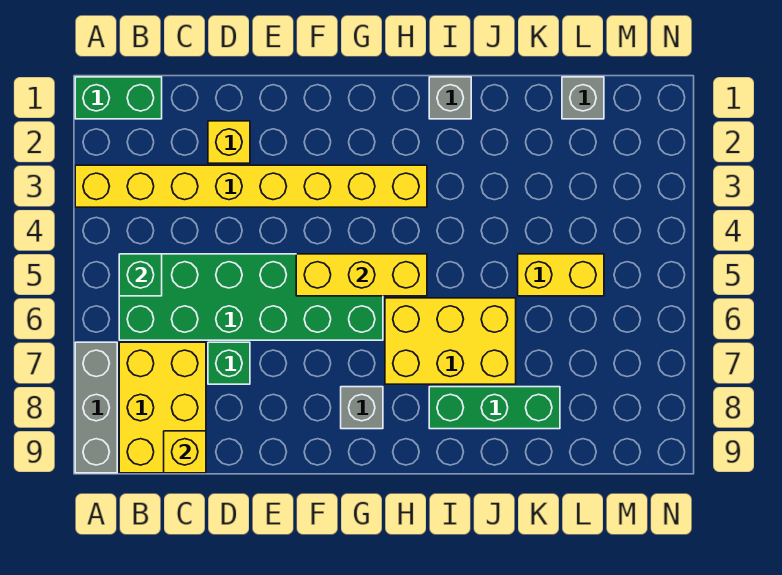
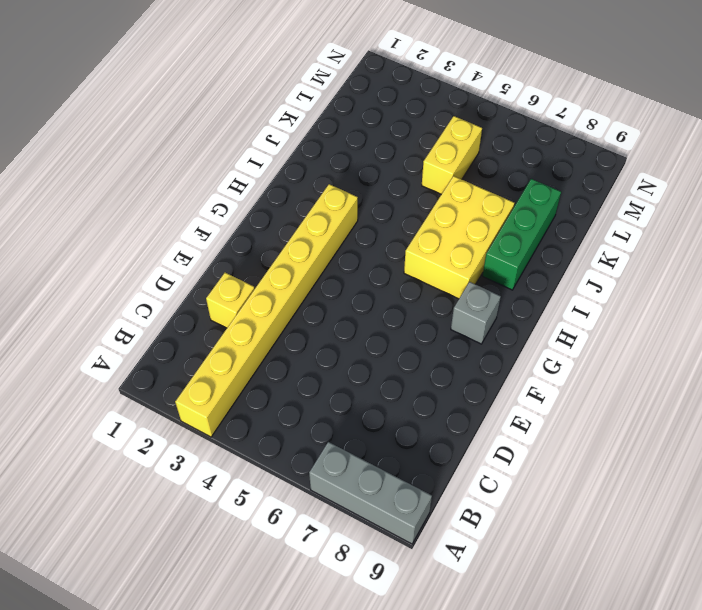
none -> green 1x2 brick [75,77,162,119]
none -> green 2x6 brick [119,254,383,340]
none -> yellow 2x3 brick [119,342,206,473]

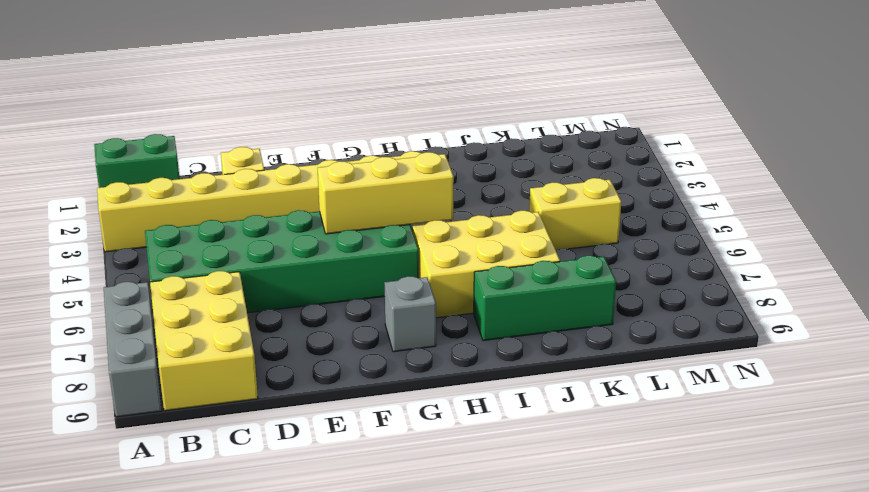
none -> green 1x1 brick [208,342,250,384]
none -> grey 1x1 brick [429,77,471,119]
none -> grey 1x1 brick [562,77,604,119]

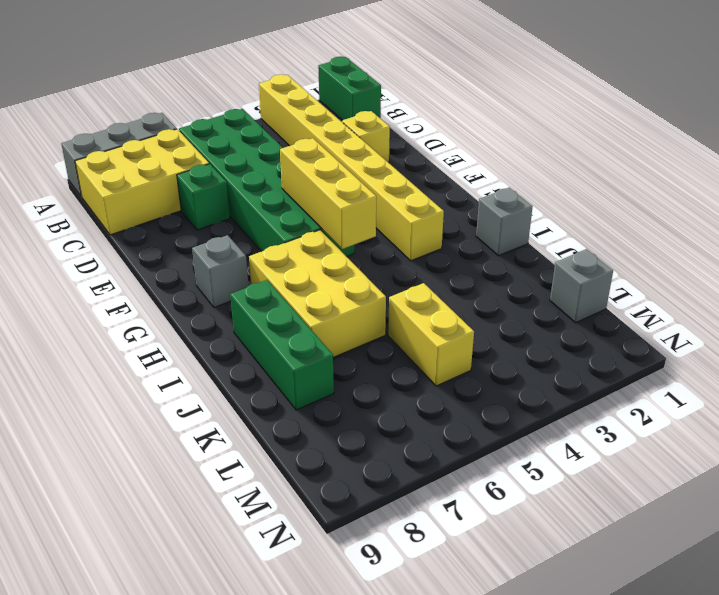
none -> green 1x1 brick [119,254,162,296]
none -> yellow 1x1 brick [164,431,206,473]

